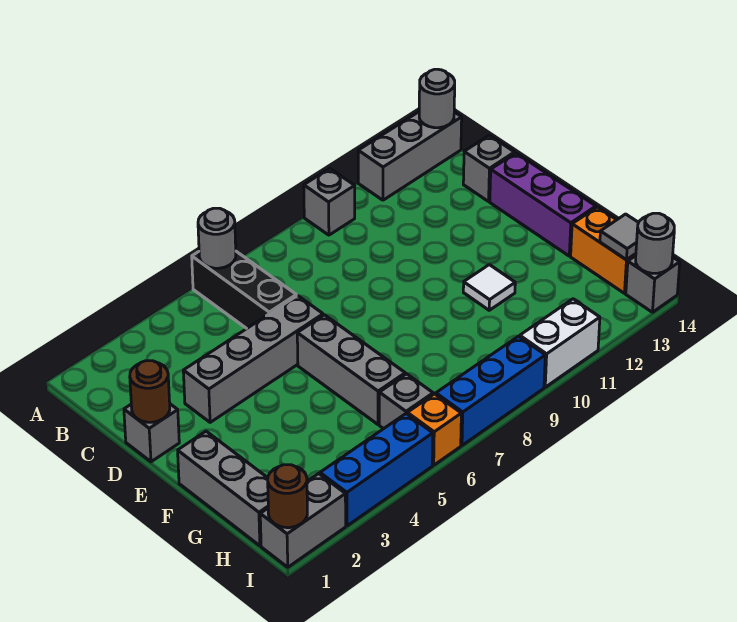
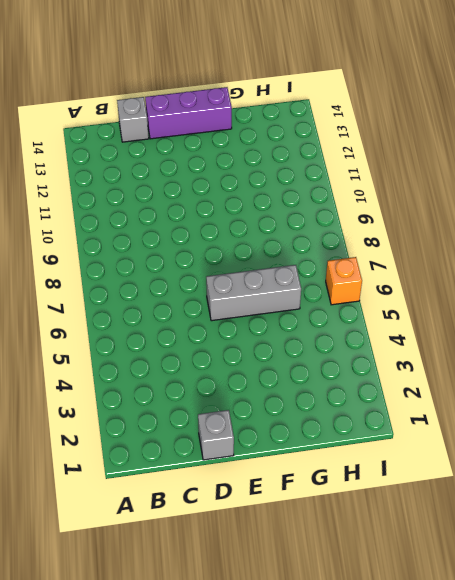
none -> black 1x3 brick [192,251,296,329]
none -> grey 1x1 brick [304,168,355,235]
none -> grey 1x3 brick [358,112,462,200]

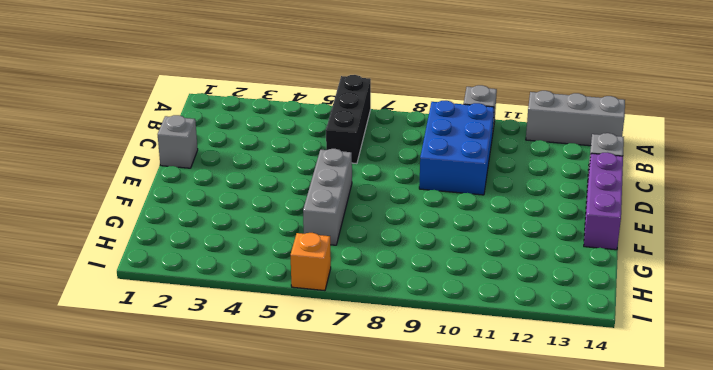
blue 2x3 brick [419,101,494,195] -> none
none -> grey 1x4 brick [183,296,323,422]
none -> grey 1x3 brick [178,431,268,546]
none -> white 1x1 tile [463,265,515,310]

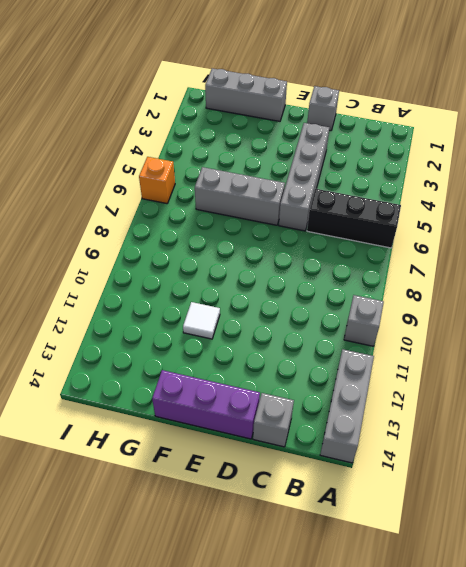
none -> orange 1x2 brick [571,207,636,293]
none -> grey 1x1 brick [379,374,433,429]
none -> grey 1x2 brick [260,474,346,567]

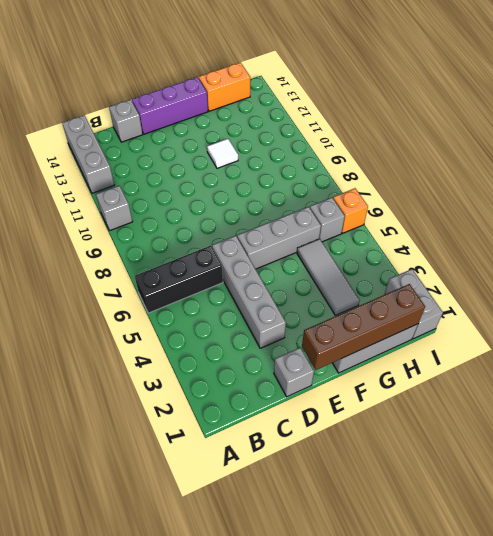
brown 1x4 brick [302,284,425,370] -> none
grey 1x3 tile [297,239,360,315] -> none
none -> blue 1x3 brick [320,414,433,526]
none -> blue 1x3 brick [436,336,545,445]
none -> white 1x2 brick [520,299,600,387]

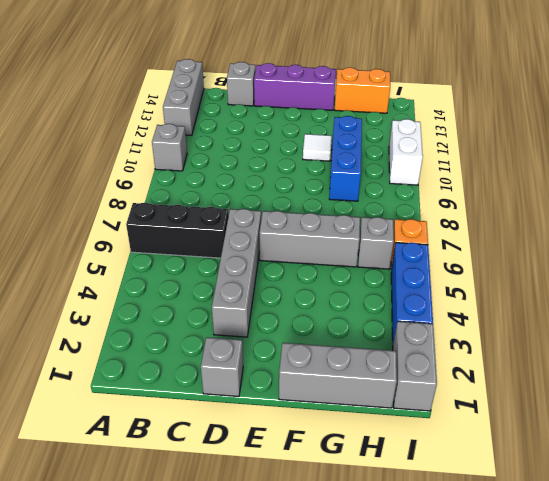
blue 1x3 brick [329,116,362,201] -> blue 1x3 brick moved to [436,336,545,445]
none -> grey 1x1 brick [626,256,680,312]
none -> grey 1x1 round brick [198,208,236,268]
none -> grey 1x1 round brick [419,69,455,128]

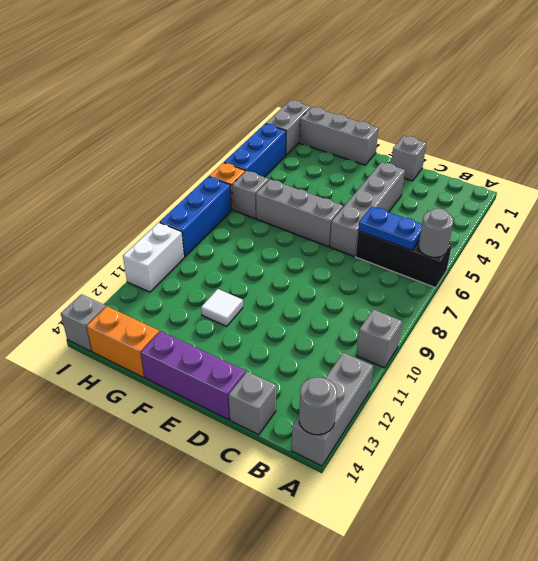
blue 1x2 plate [358,206,422,250] -> none
none -> brown 1x1 round brick [130,361,170,422]
none -> grey 1x1 tile [600,214,639,260]
none -> brown 1x1 round brick [268,465,307,528]

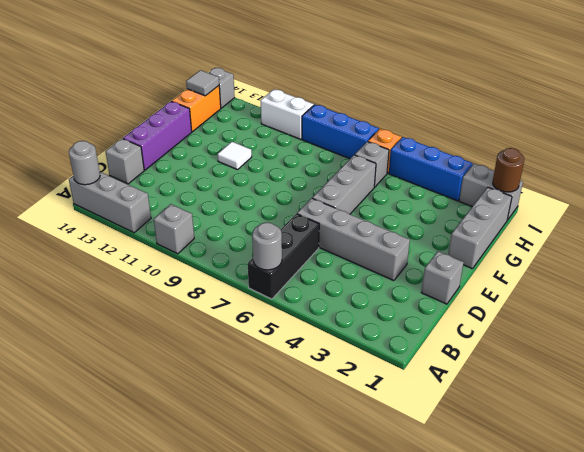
none -> brown 1x1 round brick [130,361,170,422]
none -> grey 1x1 round brick [636,213,674,273]

